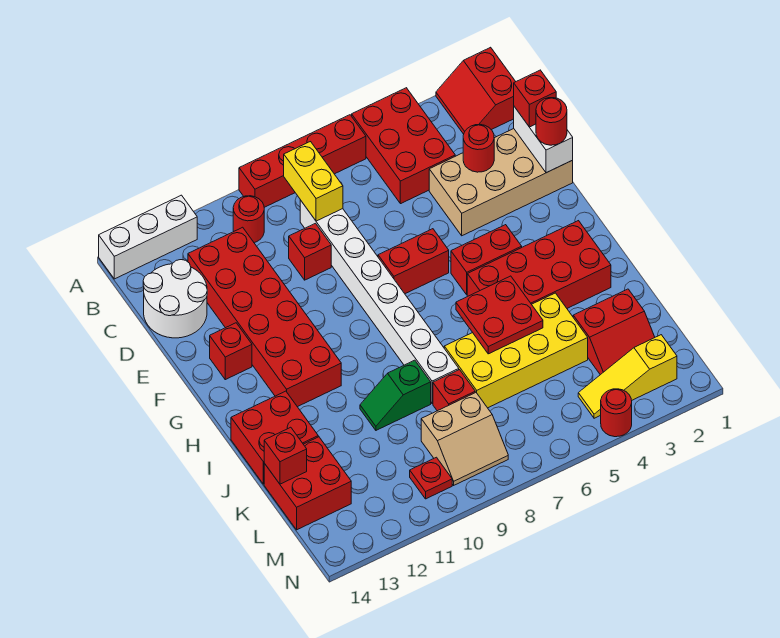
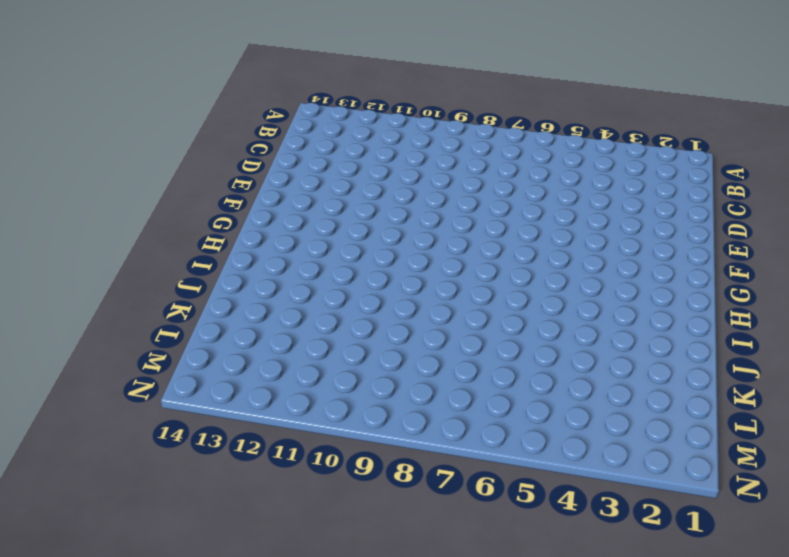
none -> red 2x2 slope [436,47,516,134]
none -> red 2x3 brick [352,88,455,204]
none -> red 1x4 brick [239,115,366,207]
none -> white 1x3 brick [99,195,197,279]

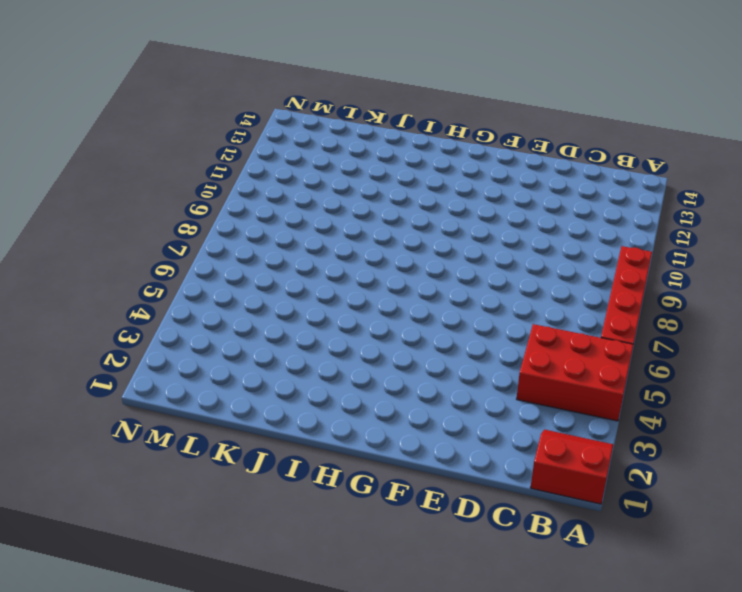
none -> white 1x3 brick [99,195,197,279]
none -> red 1x1 round brick [233,196,264,243]
none -> white 1x8 brick [300,200,459,404]
none -> red 2x6 brick [188,227,341,407]

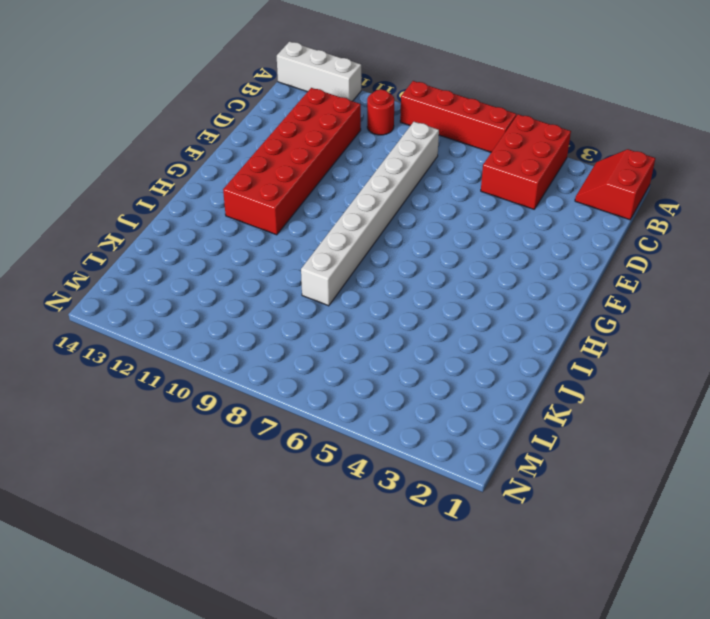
none -> white 2x2 round brick [143,260,207,338]
none -> tan 2x4 brick [429,129,573,236]
none -> red 1x1 brick [289,223,331,280]
none -> red 1x2 brick [378,229,449,294]

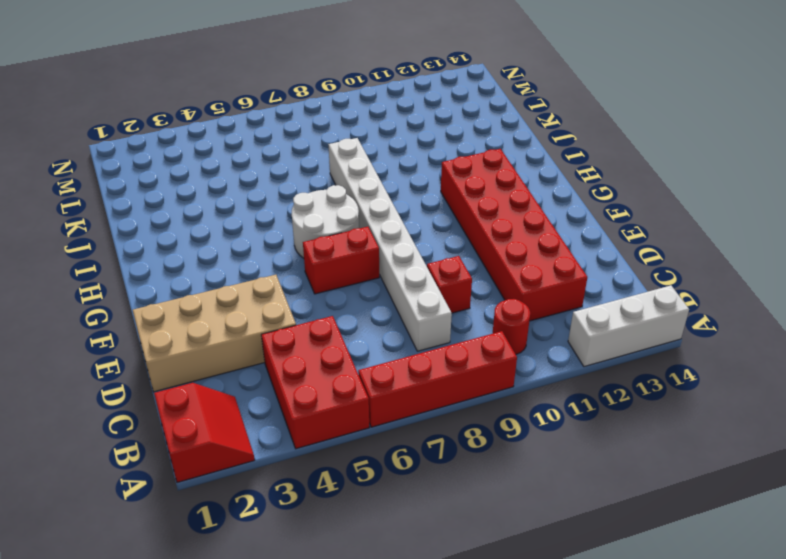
white 2x2 round brick [292,185,359,258] -> white 2x2 round brick moved to [143,260,207,338]
none -> red 1x1 brick [210,323,252,380]
none -> red 1x2 brick [451,225,522,295]
none -> red 2x4 brick [467,221,611,308]
none -> red 2x2 brick [231,391,318,484]

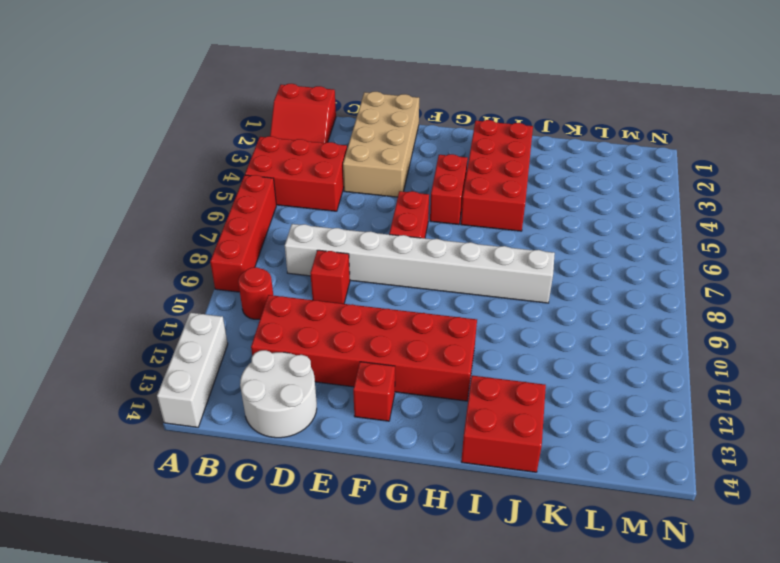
none -> yellow 2x4 brick [444,293,588,408]
none -> green 1x2 slope [360,360,431,430]
none -> red 2x2 slope [573,289,655,375]
none -> red 1x1 brick [433,370,475,411]

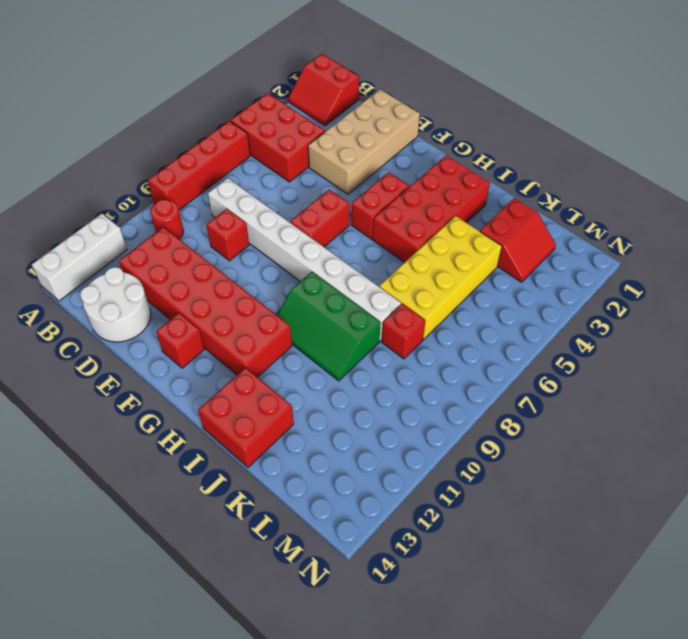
green 2x3 slope [277,272,381,381] -> green 1x2 slope [360,360,431,430]
none -> red 2x2 brick [264,437,351,530]
none -> tan 2x2 slope [421,392,508,485]
none -> yellow 1x3 slope [578,335,677,418]
none -> red 1x1 plate [410,457,452,499]

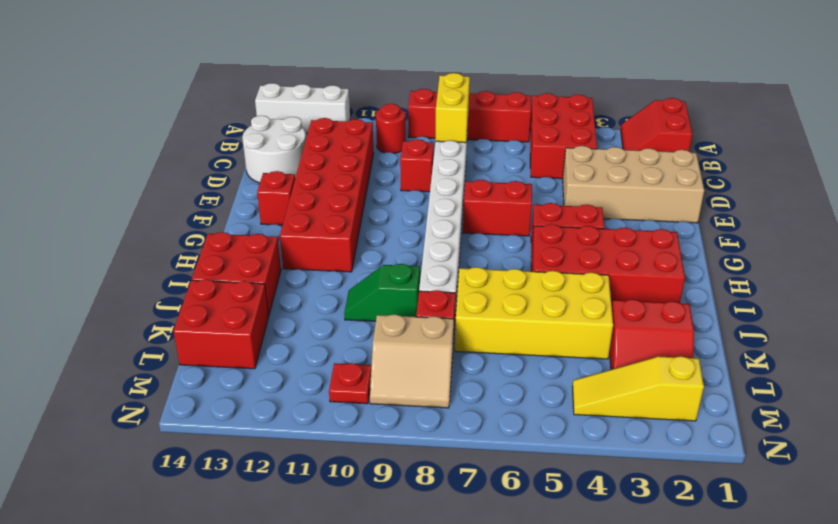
none -> red 1x1 round brick [601,389,632,437]
none -> white 1x2 brick [514,107,573,173]
none -> red 1x1 round brick [463,125,494,172]
none -> red 2x2 plate [456,276,543,354]

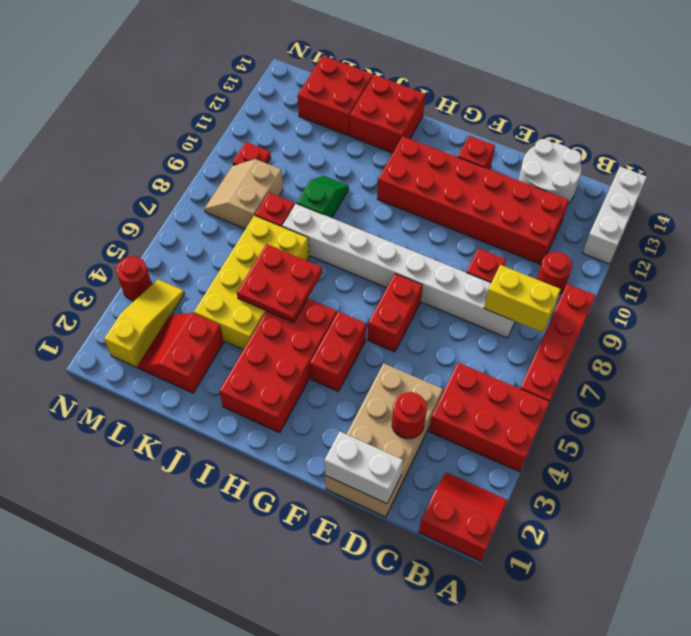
none -> red 1x1 brick [264,427,307,484]
none -> red 1x1 brick [514,70,556,127]
none -> red 1x1 round brick [536,98,567,145]

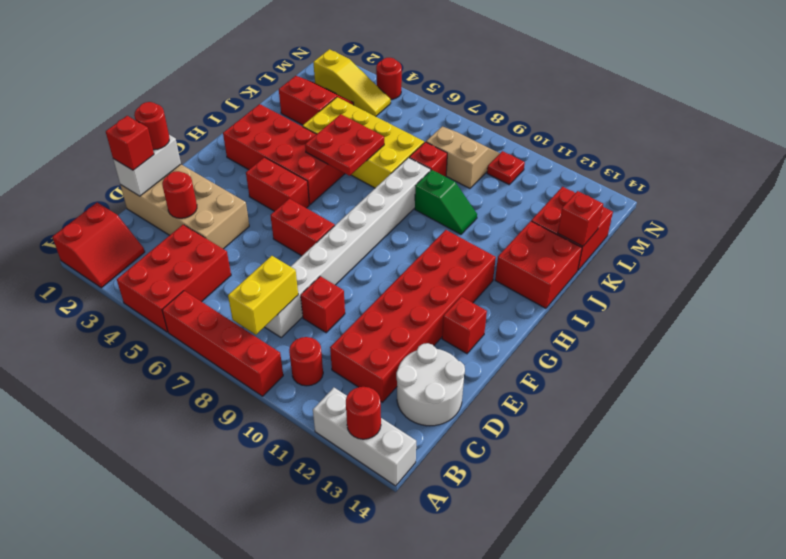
red 1x1 round brick [346,387,381,439] -> none

